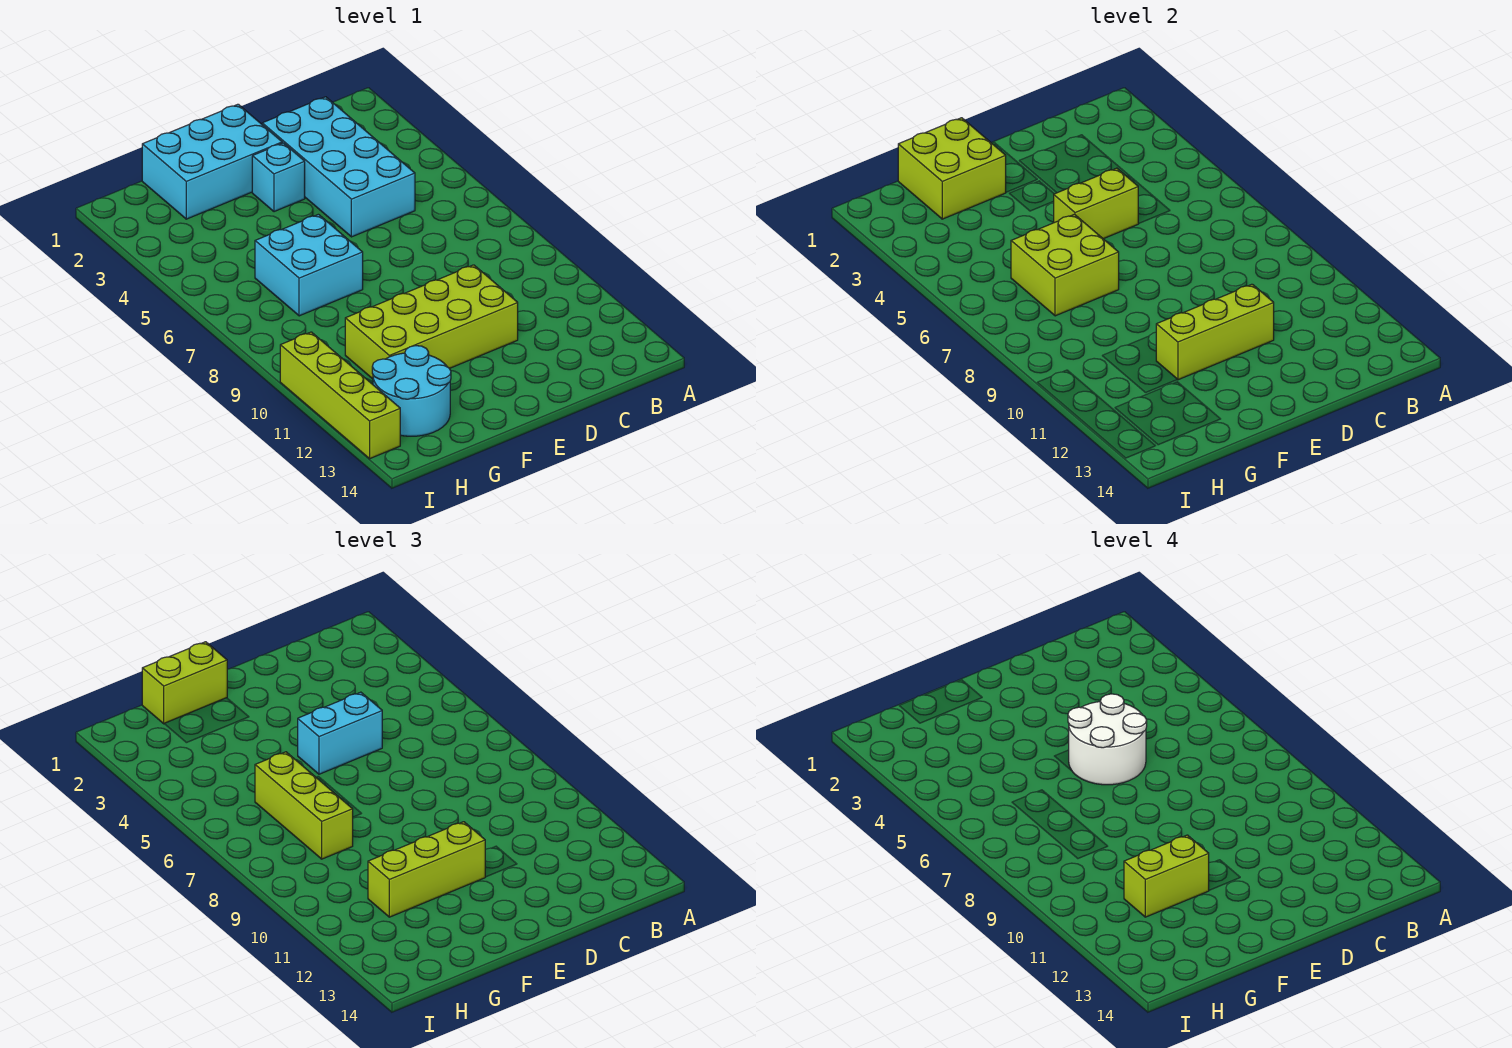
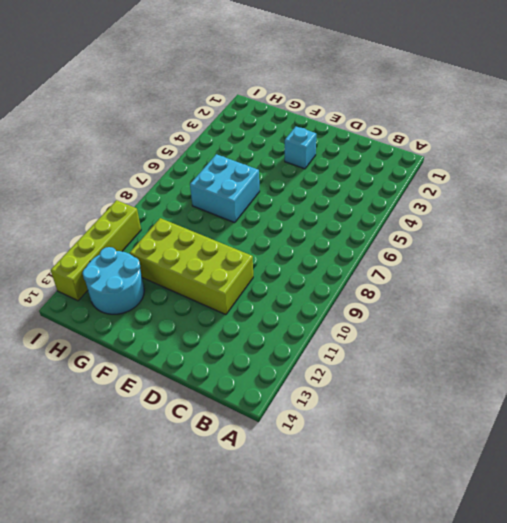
none -> cyan 2x4 brick [262,97,415,237]
none -> cyan 2x3 brick [142,104,282,219]
none -> lime 1x2 brick [1053,168,1139,239]

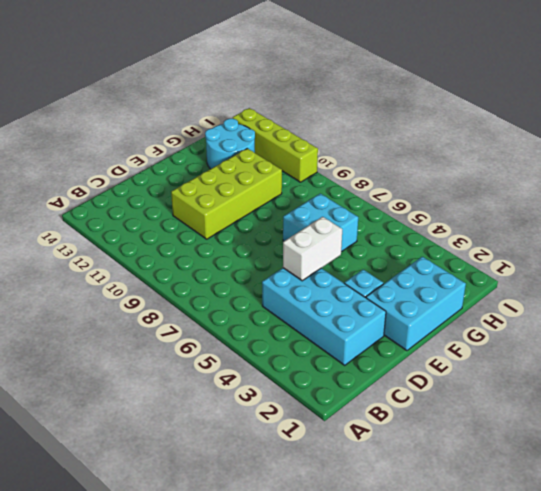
white 1x2 brick [283,217,342,281] -> lime 1x2 brick [1053,168,1139,239]
none -> lime 1x3 brick [1156,284,1274,380]
none -> lime 2x2 brick [898,118,1006,219]
none -> lime 2x2 brick [1011,214,1119,316]

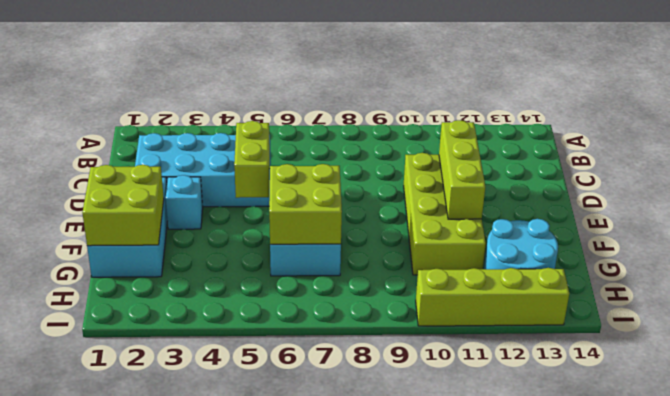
none -> cyan 1x2 brick [298,692,382,774]
none -> lime 1x3 brick [368,822,485,917]
none -> lime 1x2 brick [142,642,227,724]

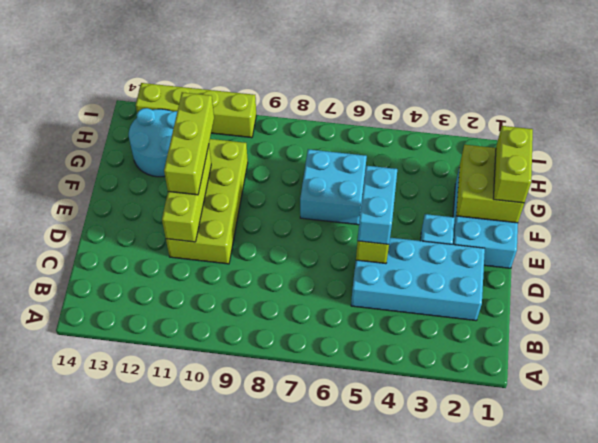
none -> lime 2x2 brick [1011,214,1119,316]
none -> lime 1x3 brick [255,752,353,859]
none -> white 2x2 round brick [1068,694,1147,785]

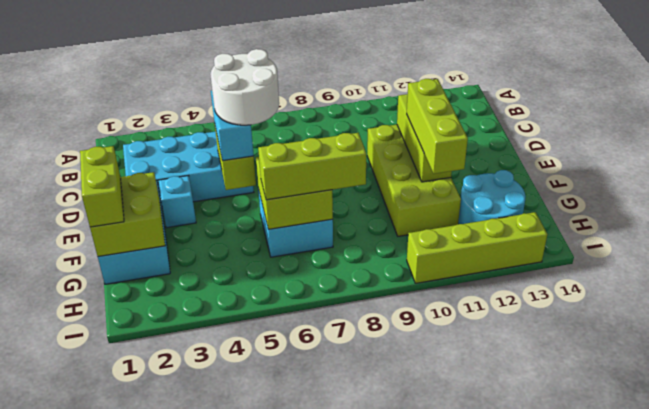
none -> lime 1x2 brick [1124,835,1209,917]

